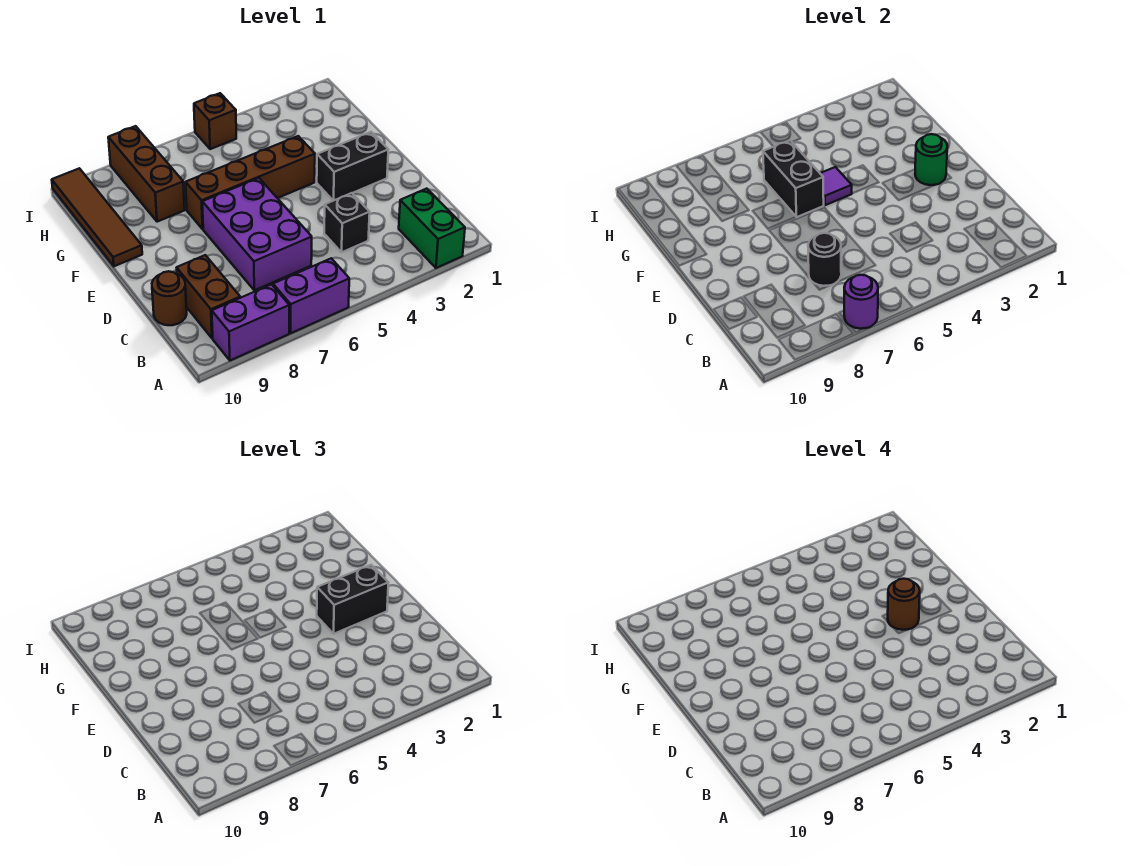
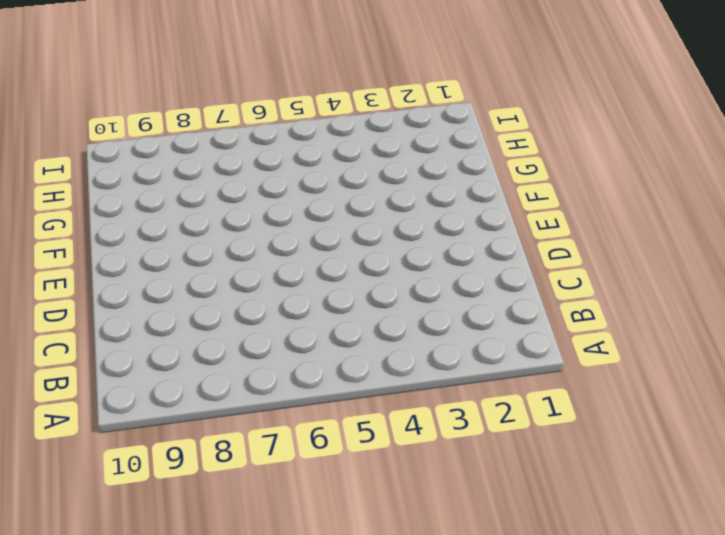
none -> green 1x2 brick [399,189,465,268]
none -> purple 1x2 brick [273,258,349,333]
none -> purple 1x2 brick [212,284,289,360]

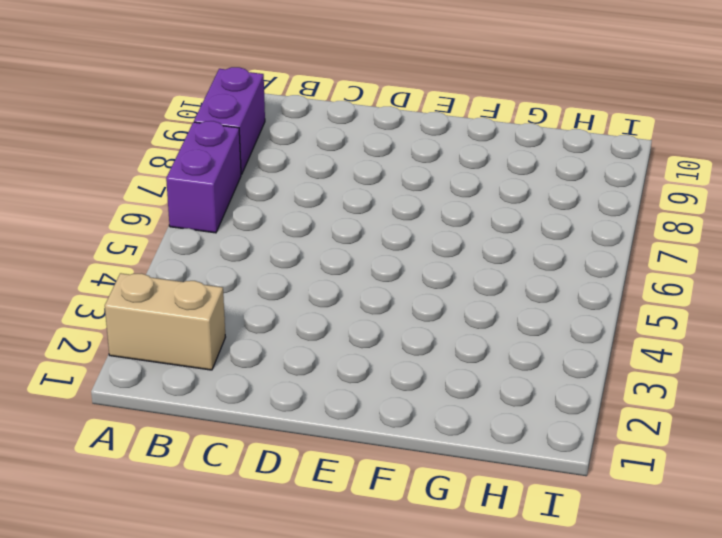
tan 1x2 brick [105,273,225,370] -> green 1x2 brick [399,189,465,268]
none -> brown 1x2 brick [177,255,240,338]
none -> black 1x1 brick [324,193,370,252]
none -> purple 2x3 brick [202,178,312,290]

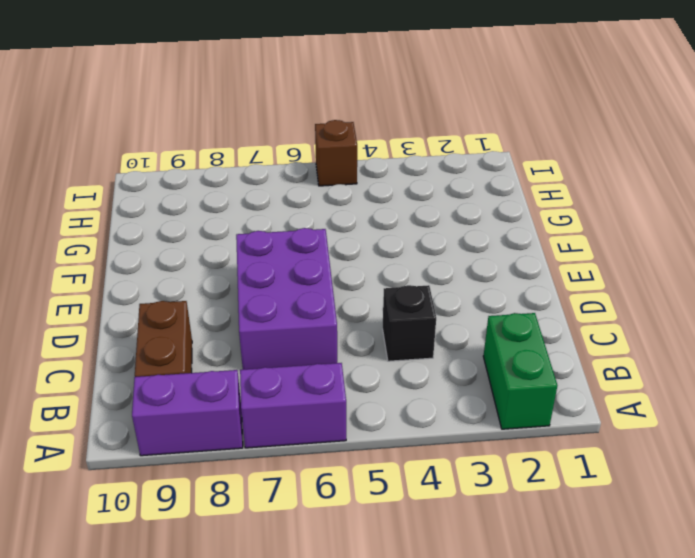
none -> brown 1x1 round brick [152,271,187,325]
none -> black 1x2 brick [317,132,388,201]
none -> brown 1x4 brick [186,136,315,229]

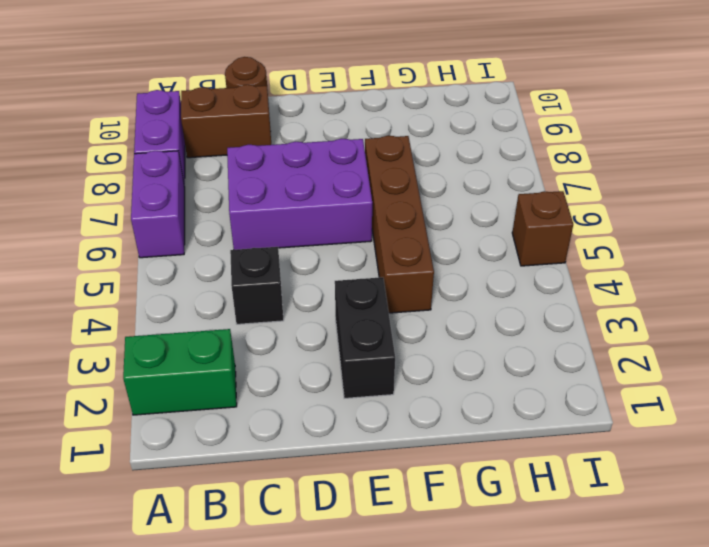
none -> brown 1x4 tile [52,168,142,266]
none -> brown 1x3 brick [108,126,185,222]
none -> purple 1x1 round brick [844,275,878,329]

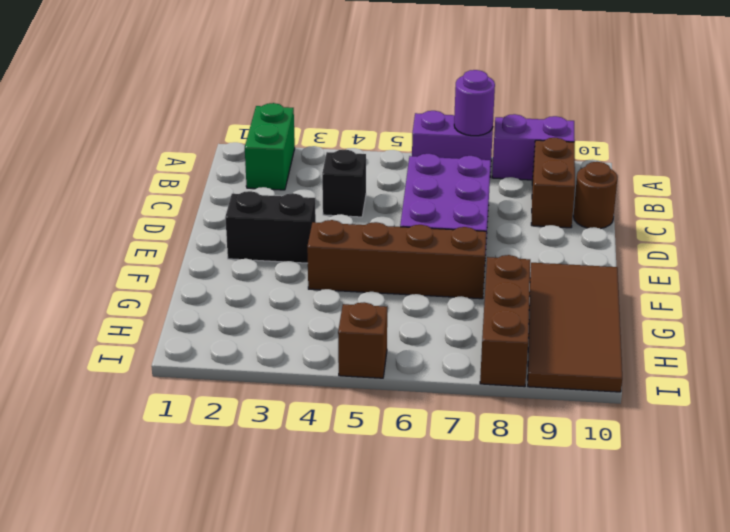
brown 2x4 tile [528,263,622,392] -> brown 1x4 tile [52,168,142,266]
none -> black 1x1 round brick [808,233,841,286]
none -> green 1x1 round brick [915,134,947,185]
none -> purple 1x1 tile [820,167,852,205]

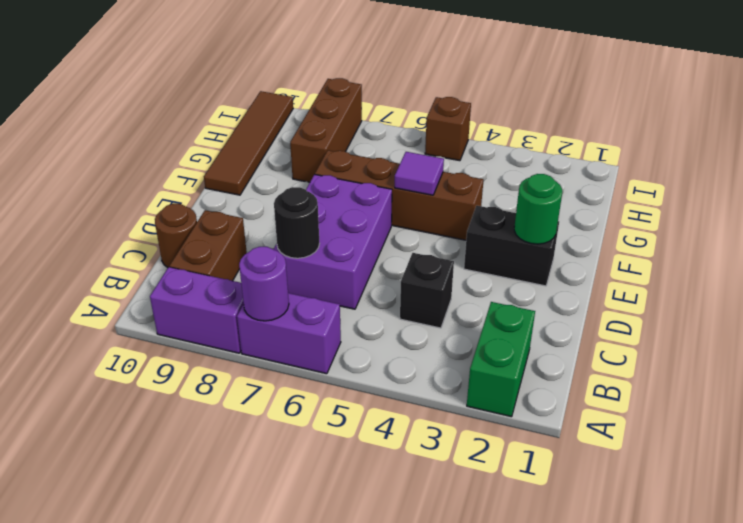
none -> black 1x2 brick [763,140,824,217]
none -> black 1x2 brick [317,565,388,634]
none -> brown 1x1 round brick [888,579,920,630]

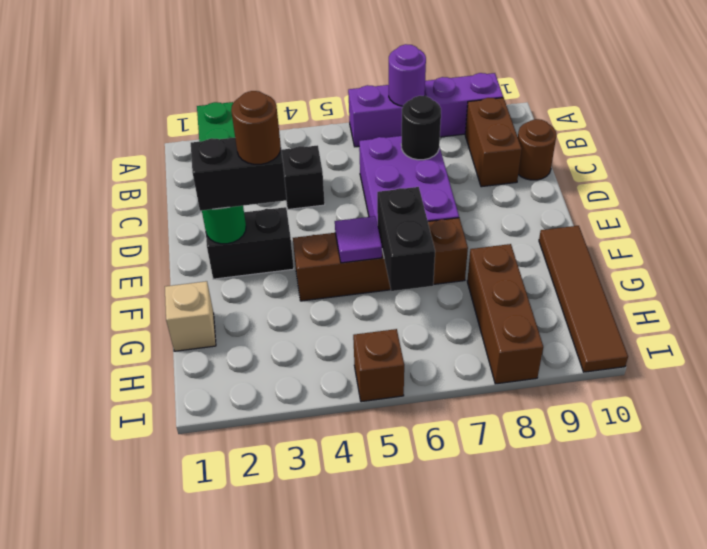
tan 1x1 brick [165,281,216,351] -> none

